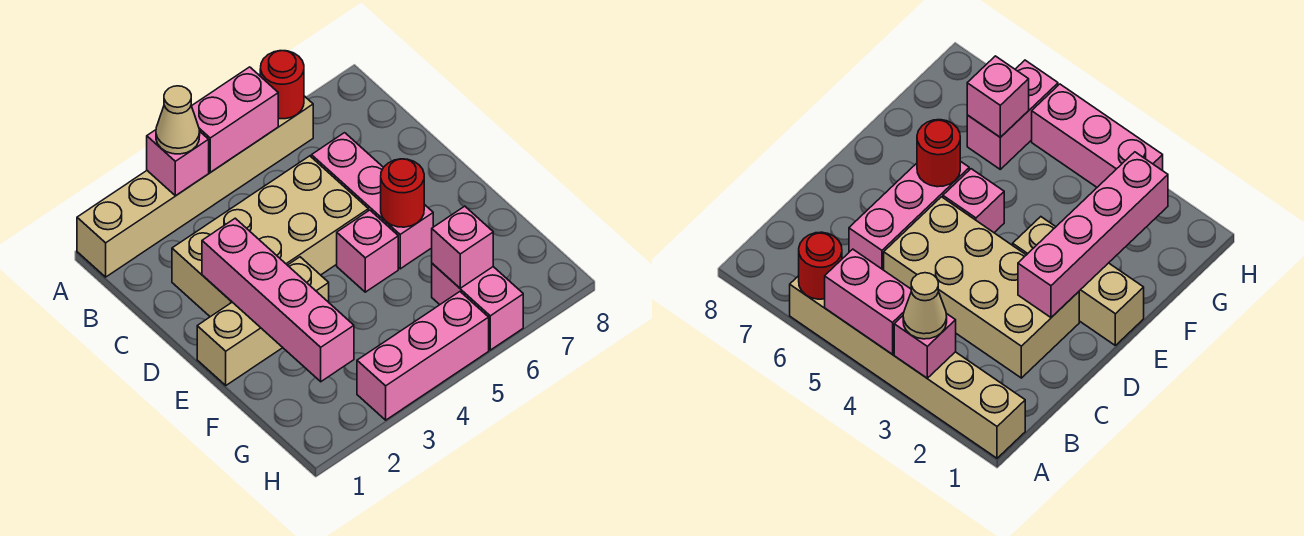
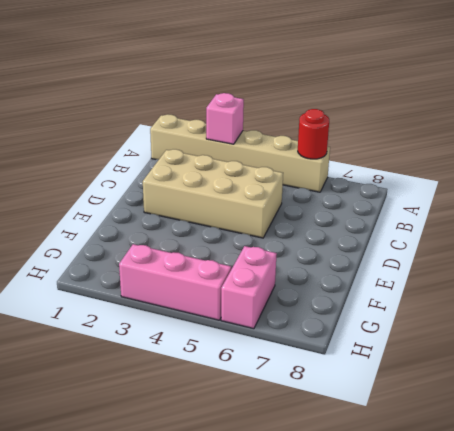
none -> pink 1x3 brick [311,133,433,269]
none -> tan 1x3 brick [197,257,329,385]
none -> pink 1x1 brick [337,210,398,292]

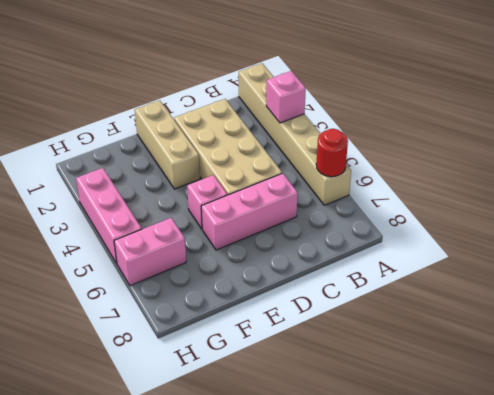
none -> pink 1x2 brick [192,67,278,172]
none -> pink 1x4 brick [202,218,354,382]
none -> red 1x1 round brick [381,159,424,227]

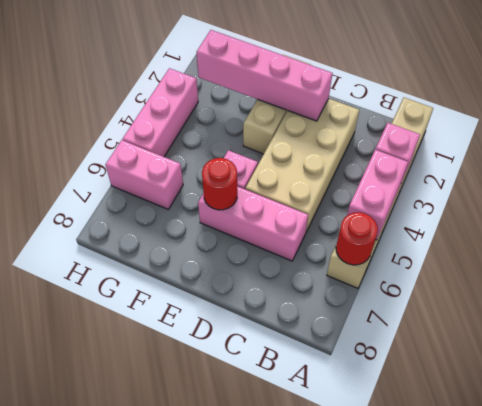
none -> pink 1x1 brick [432,206,493,288]
none -> tan 1x1 cone [156,86,200,154]

